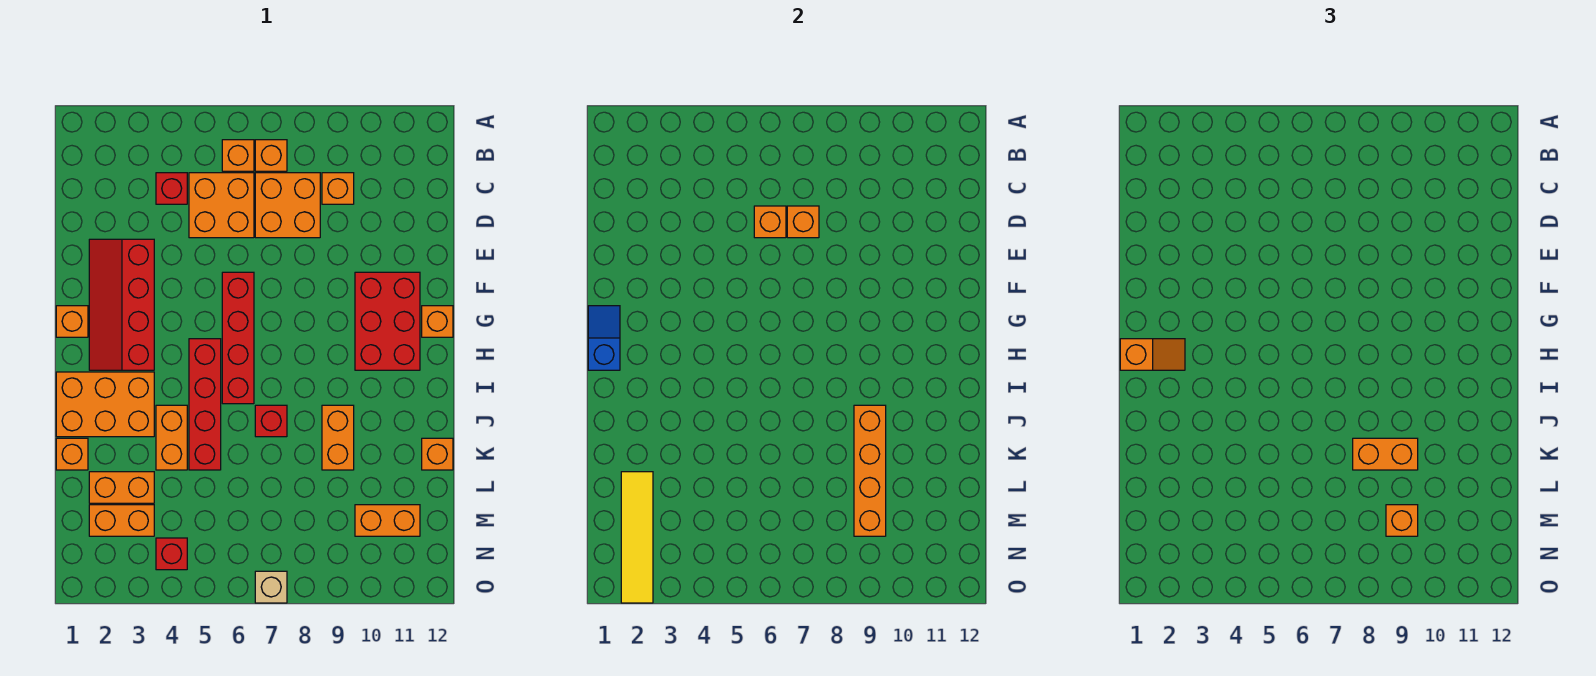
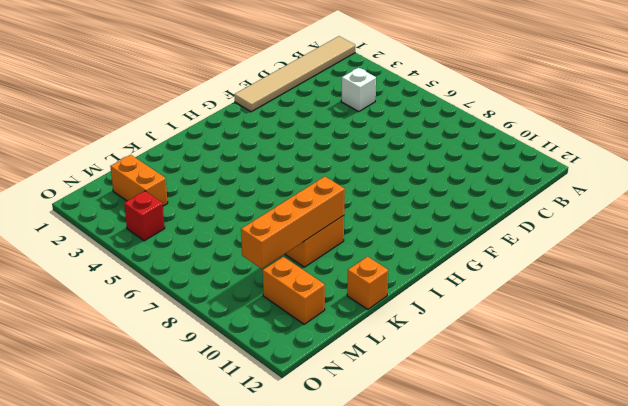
tan 1x6 tile [234,36,355,112] -> none
white 1x1 brick [341,68,376,112] -> red 1x1 brick [156,173,187,204]
none -> orange 1x1 brick [222,140,254,171]
none -> orange 1x1 brick [255,140,287,171]
none -> orange 2x2 brick [189,173,254,238]
none -> orange 2x2 brick [255,173,320,238]

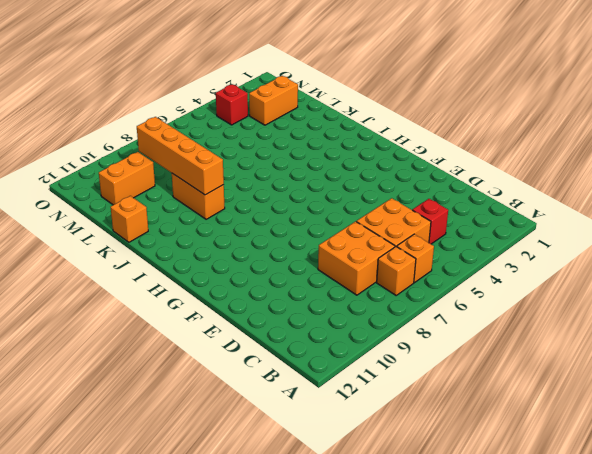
none -> orange 1x1 brick [322,173,354,204]
none -> red 2x4 slope [89,239,154,370]
none -> red 1x4 brick [222,272,254,404]
none -> red 2x3 brick [355,272,420,370]

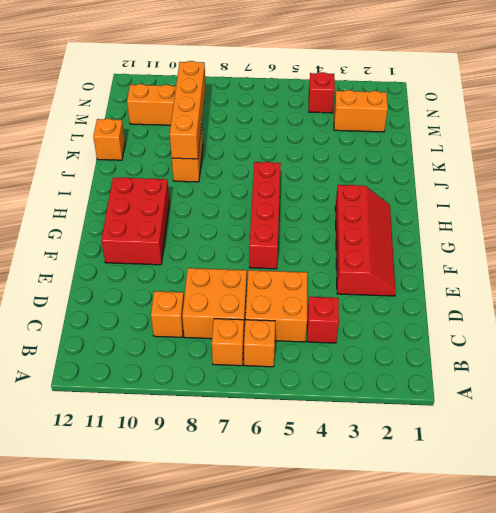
none -> orange 1x1 brick [56,306,88,337]
none -> orange 1x1 brick [422,306,453,337]
none -> red 1x4 brick [189,339,221,470]
none -> orange 2x3 brick [56,372,154,437]

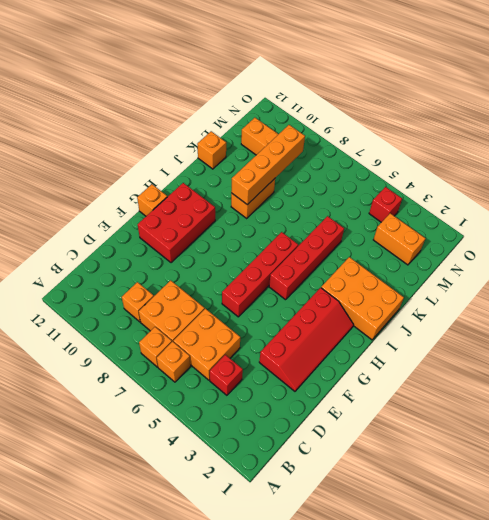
none -> orange 1x1 brick [56,306,88,337]
none -> orange 1x2 brick [156,405,187,470]
none -> red 1x1 brick [255,405,287,437]
none -> orange 1x1 brick [56,438,88,470]

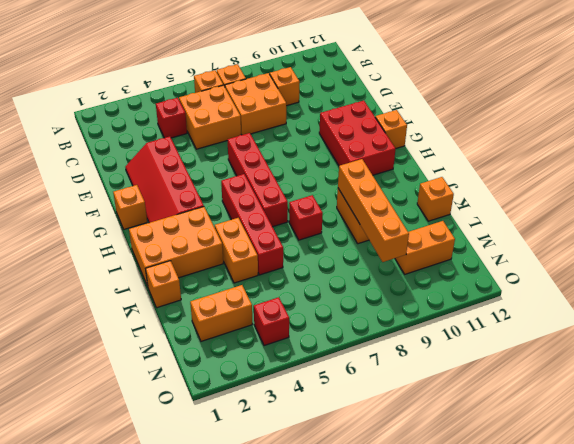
none -> orange 1x2 brick [89,472,154,503]
none -> tan 1x1 brick [255,571,287,603]
none -> orange 1x1 brick [754,206,786,238]
none -> orange 1x1 brick [787,206,819,238]

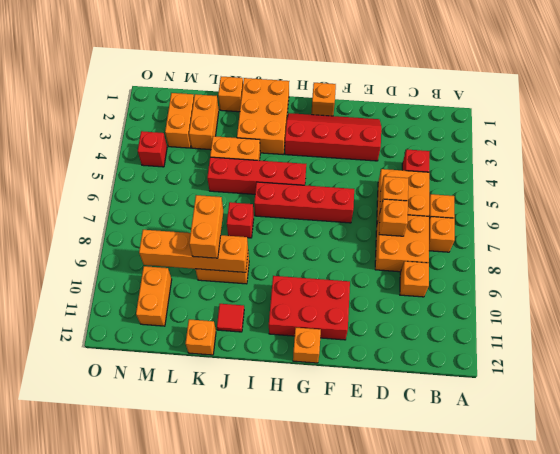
red 1x1 tile [217,304,244,332] -> none
none -> tan 1x1 brick [255,571,287,603]
none -> blue 1x2 slope [588,306,620,370]
none -> yellow 1x4 tile [621,472,653,603]
none -> orange 1x2 slope [1120,339,1185,370]

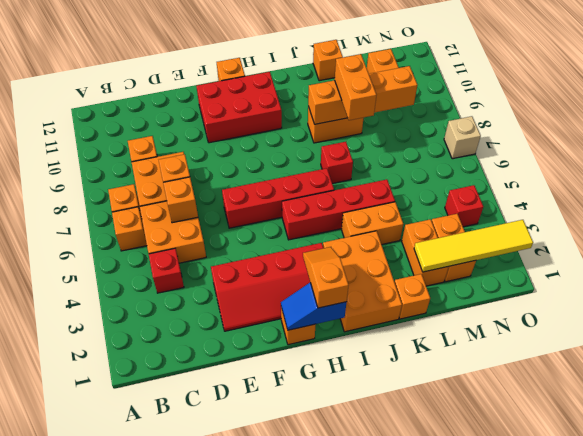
none -> orange 1x1 brick [1386,505,1418,536]

